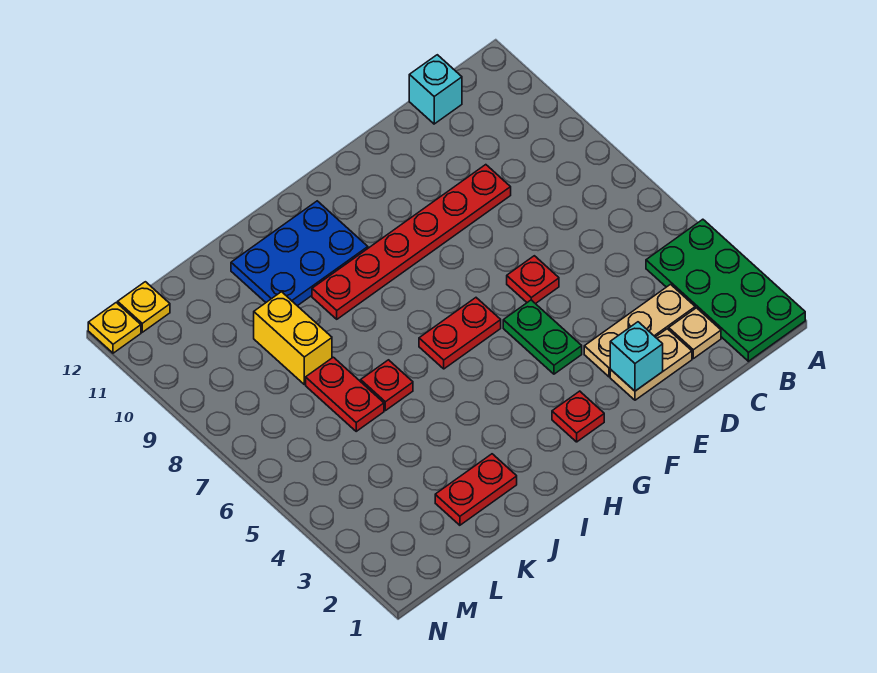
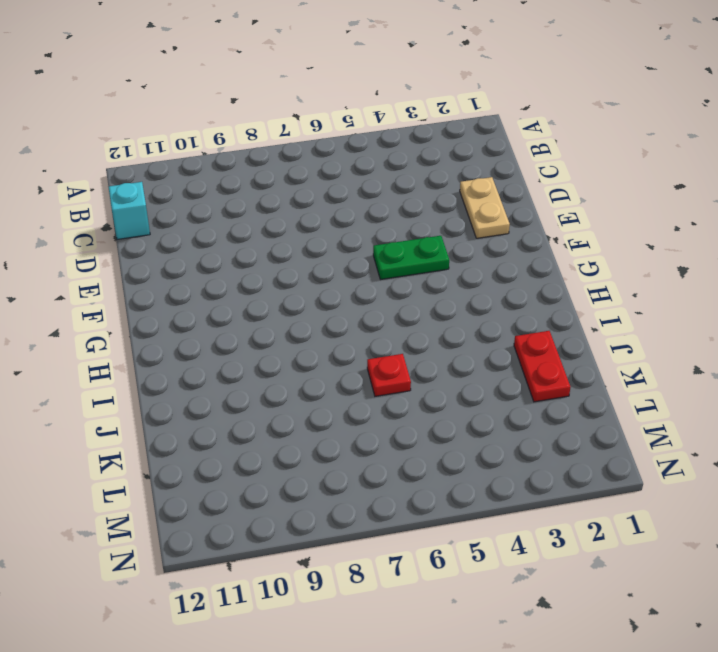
none -> green 2x4 plate [646,219,805,361]
none -> tan 1x1 plate [669,308,721,359]
none -> tan 1x3 plate [584,285,695,377]

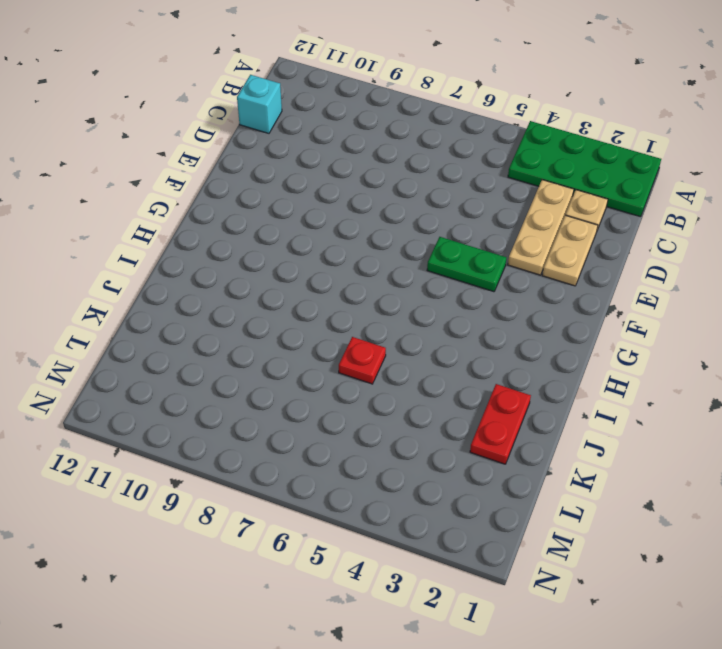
none -> red 1x6 plate [312,165,511,319]
none -> red 1x1 plate [507,256,559,304]
none -> red 1x1 plate [552,391,604,442]

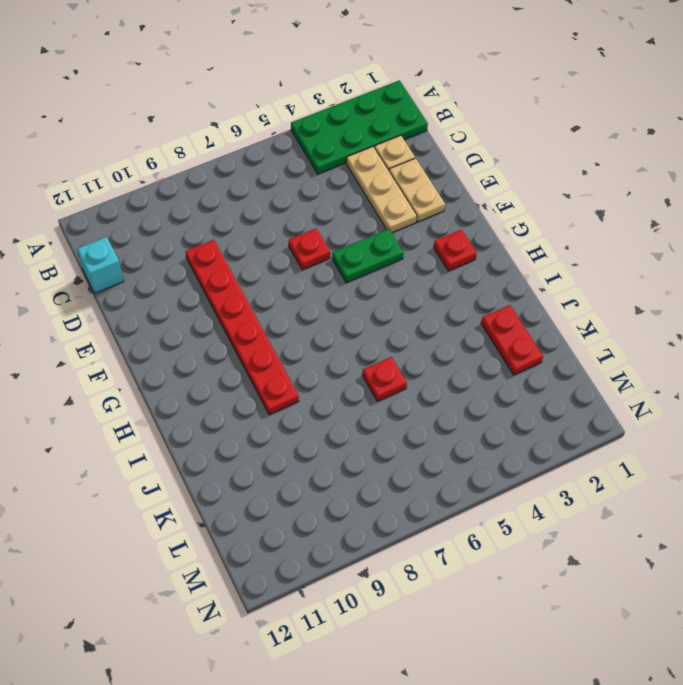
none -> red 1x2 plate [419,298,501,369]
none -> blue 2x3 plate [231,201,368,306]
none -> red 1x2 plate [306,357,384,431]

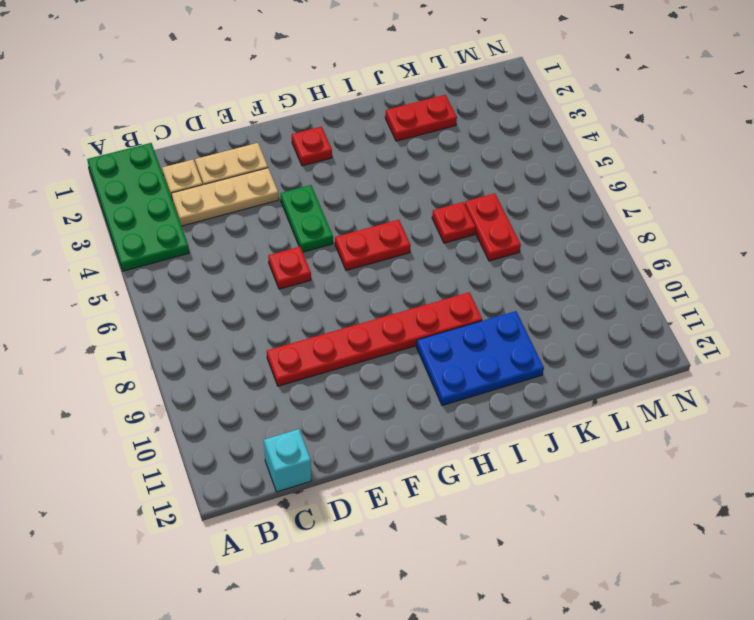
none -> yellow 1x2 brick [254,292,332,384]
none -> yellow 1x1 plate [118,282,170,332]
none -> yellow 1x1 plate [88,303,141,353]

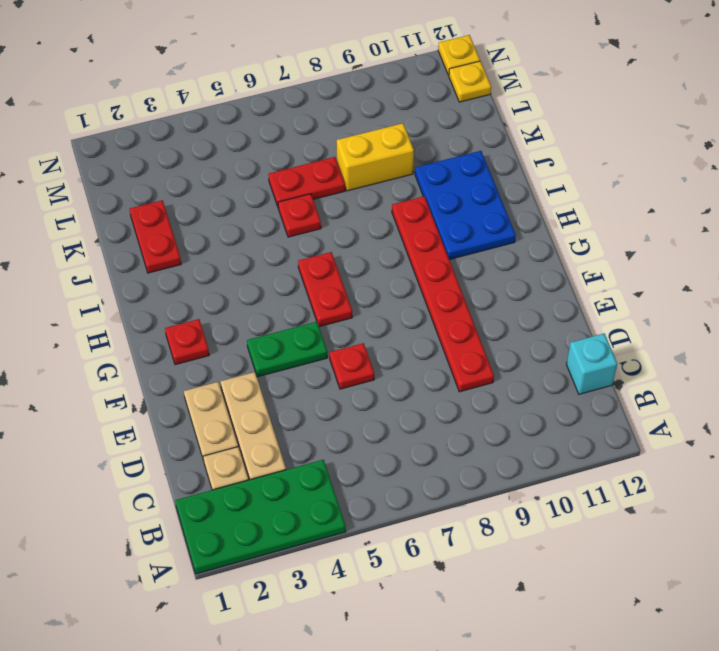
none -> cyan 1x1 brick [610,322,663,391]

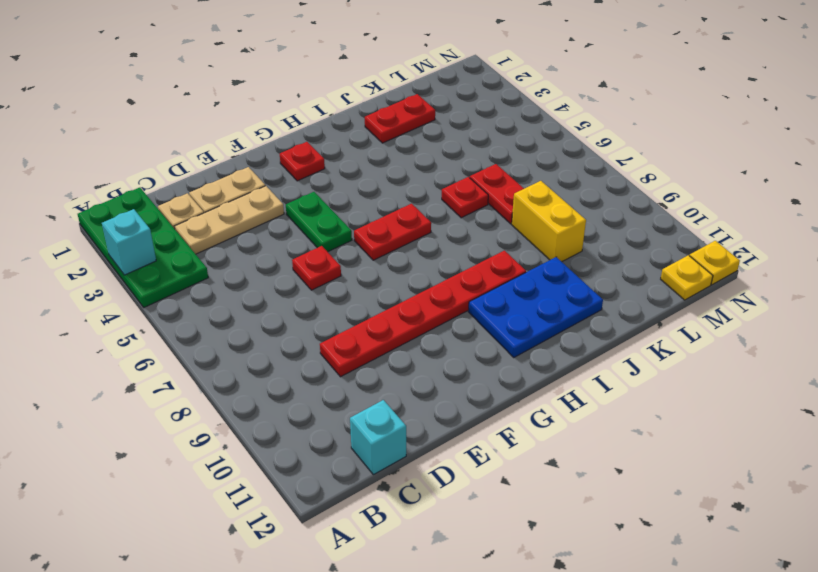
cyan 1x1 brick [102,209,156,275] -> cyan 1x1 brick moved to [610,322,663,391]

